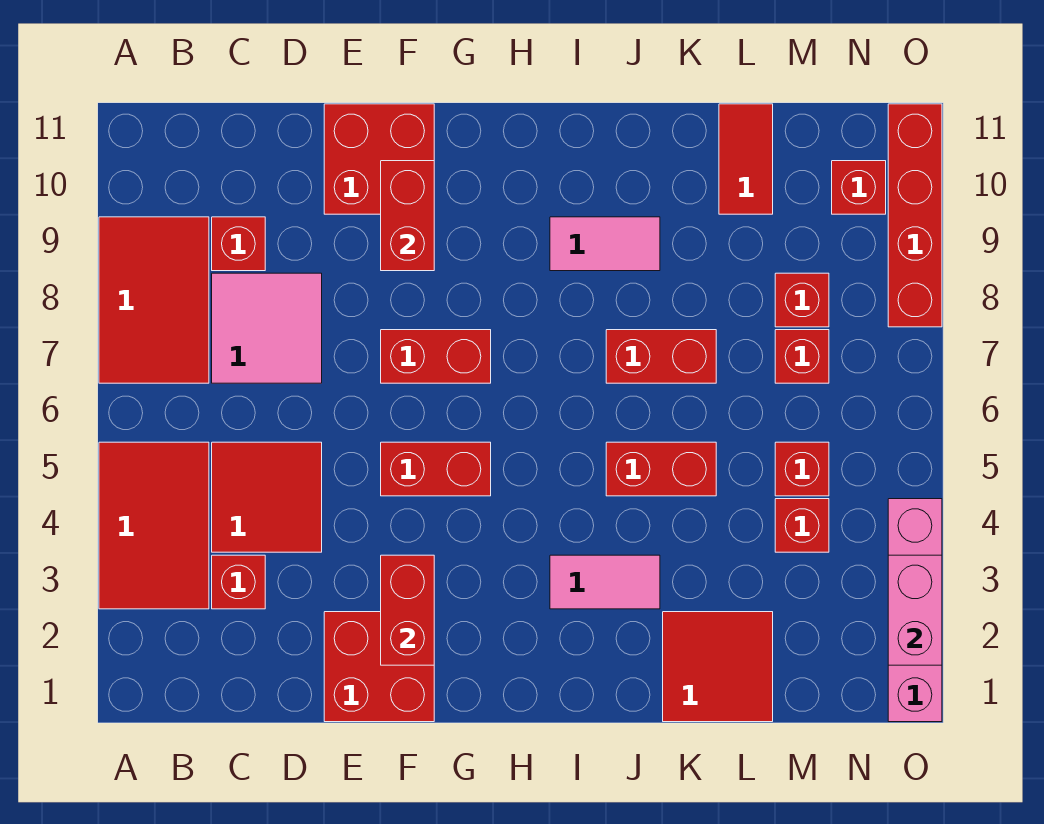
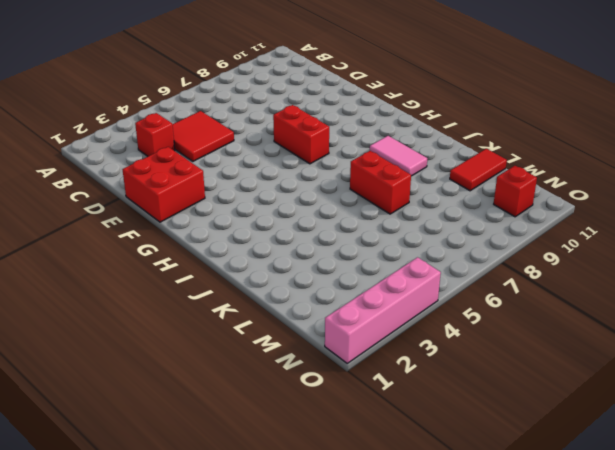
none -> red 2x3 tile [99,442,209,609]
none -> red 2x3 tile [99,217,209,383]
none -> pink 2x2 tile [212,273,322,383]

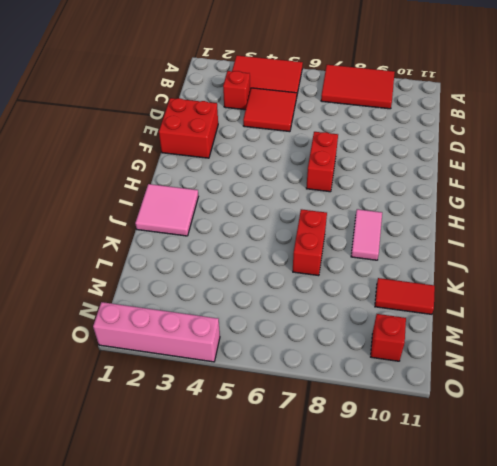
pink 2x2 tile [135,184,198,236] -> pink 2x2 tile moved to [212,273,322,383]
none -> red 1x1 brick [212,217,265,271]
none -> red 2x2 brick [324,104,434,214]
none -> red 1x2 brick [381,442,491,496]

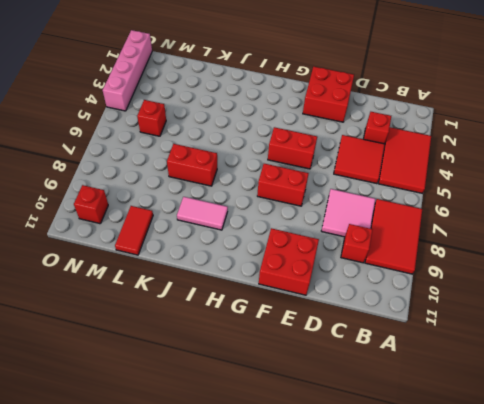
none -> pink 1x2 tile [550,555,660,609]
none -> red 1x2 brick [606,442,716,496]
none -> red 2x2 tile [663,612,773,722]

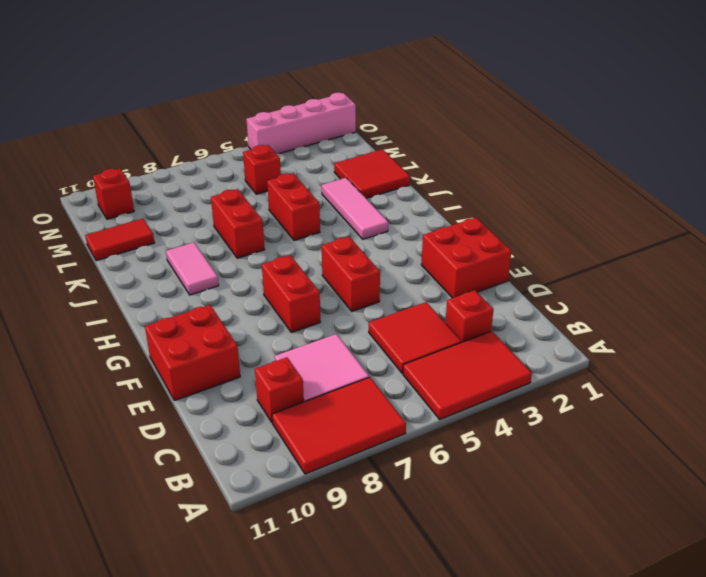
pink 1x3 tile [322,178,388,239] -> pink 1x2 tile [550,555,660,609]
none -> red 1x1 brick [775,499,829,552]
none -> red 1x1 brick [775,330,829,383]
none -> red 1x1 brick [775,273,829,327]

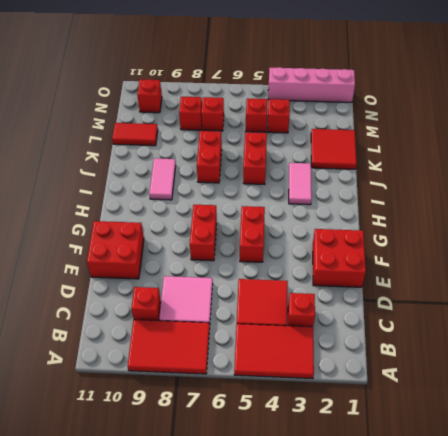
none -> red 1x4 brick [888,104,942,327]
none -> red 1x2 brick [381,555,434,665]
none -> red 1x2 brick [381,161,434,271]

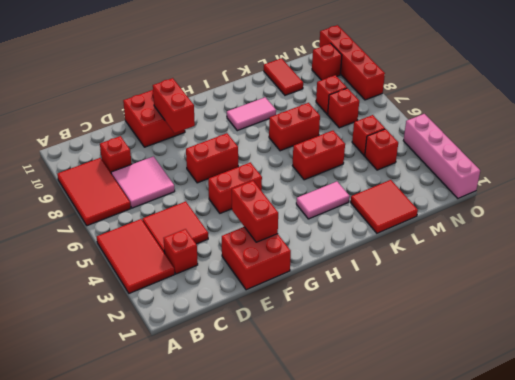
none -> pink 1x2 brick [888,555,942,665]

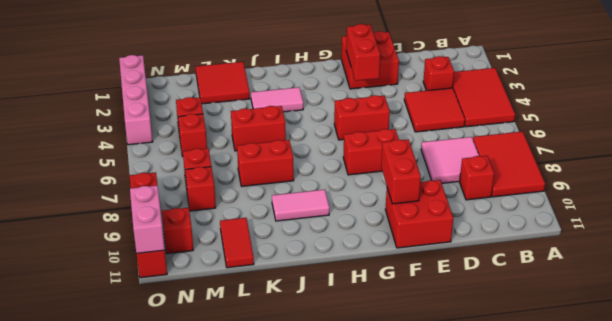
pink 1x2 brick [130,186,165,253] -> pink 1x2 brick moved to [888,555,942,665]

